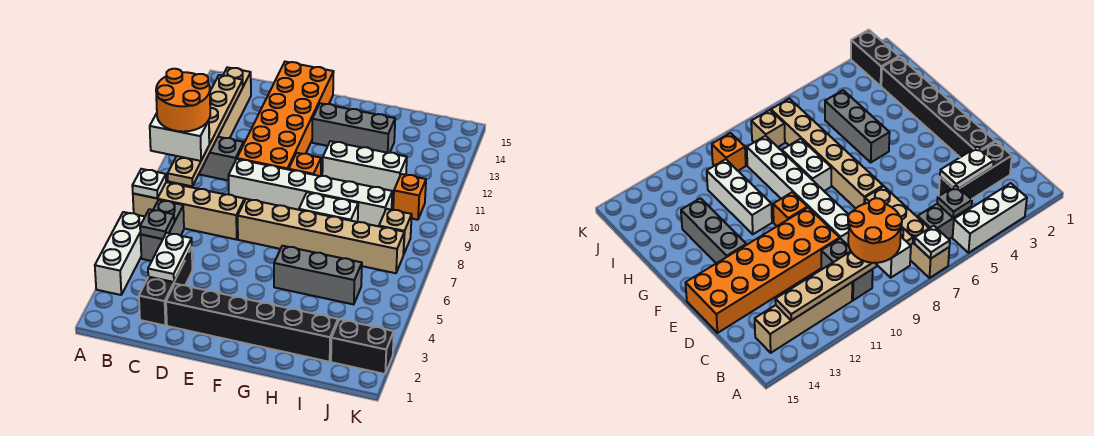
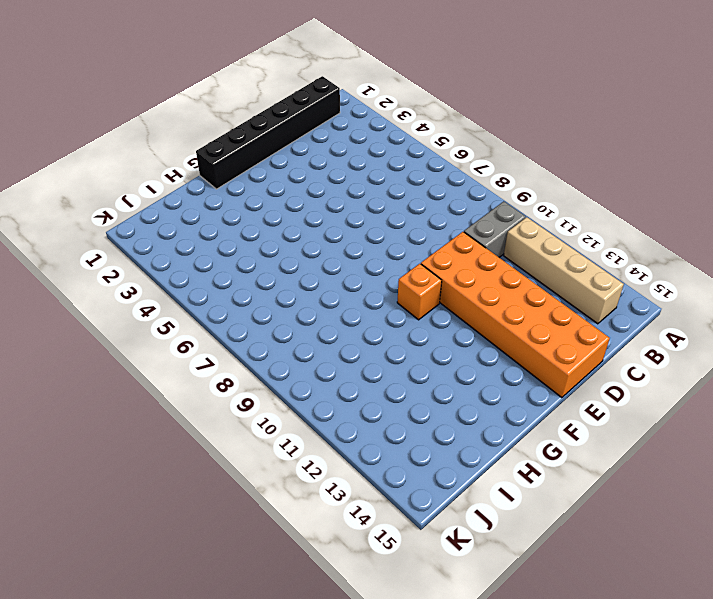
black 1x6 brick [196,76,340,189] -> black 1x6 brick moved to [166,284,338,362]
none -> white 1x3 brick [95,212,145,295]
none -> tan 1x4 brick [133,182,245,240]
none -> grey 1x2 brick [140,200,184,261]

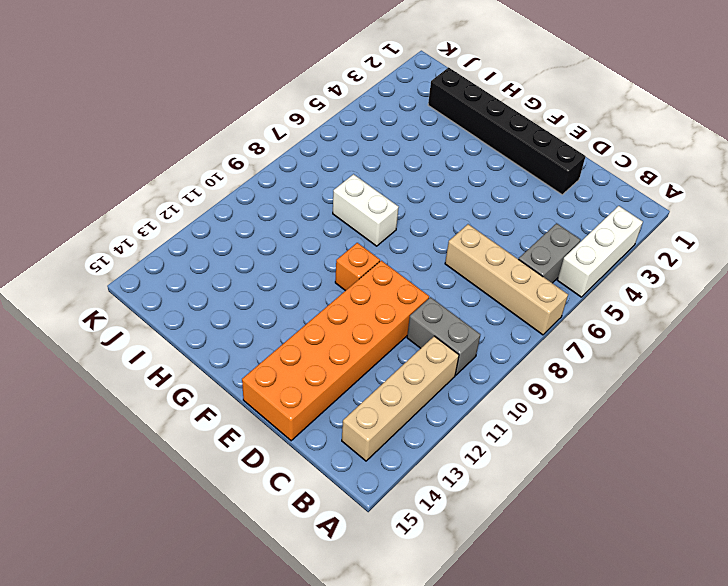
none -> black 1x3 brick [139,247,192,326]
none -> white 1x6 brick [228,159,392,226]
none -> tan 1x6 brick [238,199,404,273]

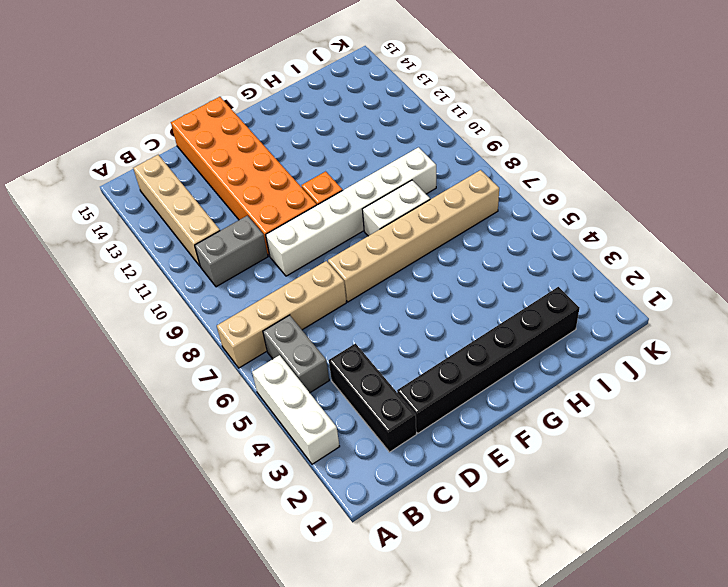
none -> grey 1x3 brick [312,103,395,153]
none -> grey 1x3 brick [274,246,362,304]
none -> white 1x3 brick [322,141,407,196]

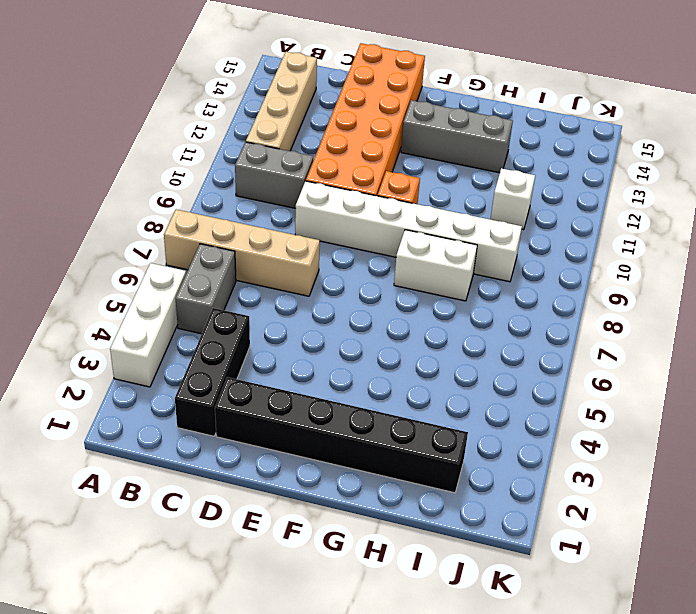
white 1x1 brick [490,168,535,230] -> white 1x3 brick [322,141,407,196]
none -> tan 1x6 brick [238,199,404,273]
none -> grey 1x3 brick [274,246,362,304]
none -> black 1x2 brick [331,319,394,374]

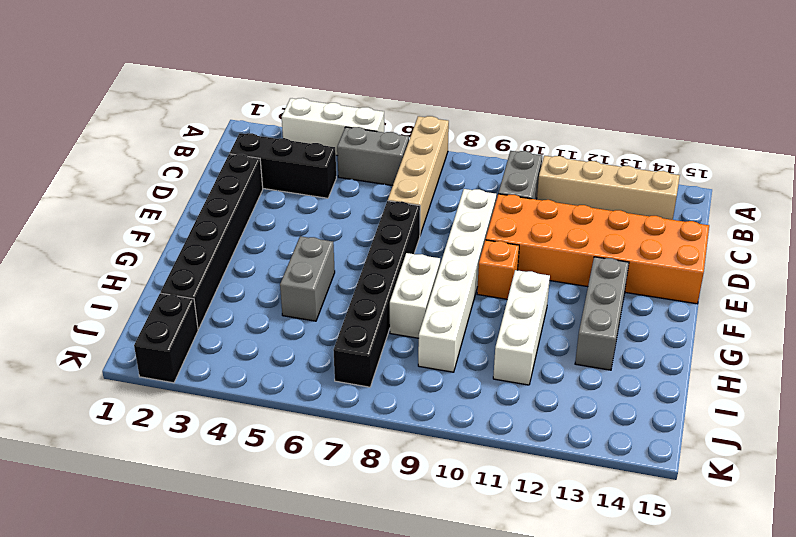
black 1x6 brick [333,201,420,387] -> tan 1x6 brick [238,199,404,273]
grey 1x2 brick [280,236,335,321] -> grey 1x3 brick [274,246,362,304]
none -> tan 1x1 brick [379,209,412,255]
none -> orange 1x1 brick [393,174,426,220]
none -> white 1x1 plate [132,169,166,198]

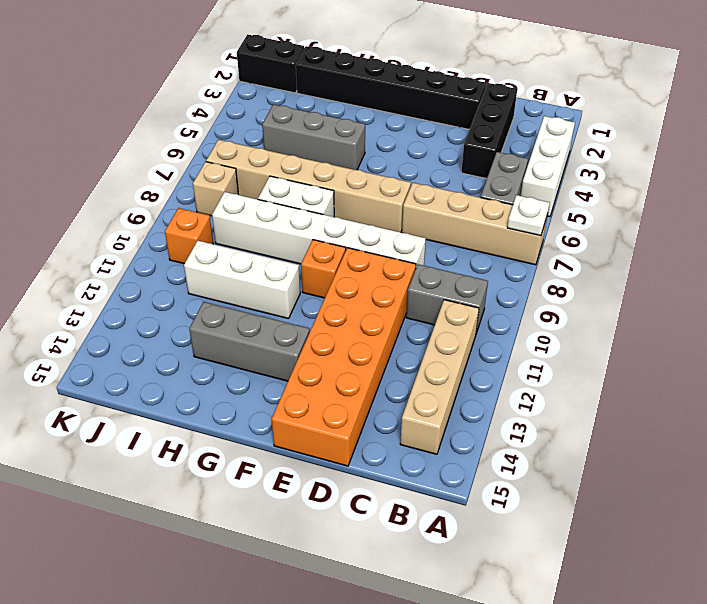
none -> grey 1x1 plate [140,209,174,239]
none -> tan 1x6 plate [168,75,243,186]
none -> white 1x2 plate [148,233,192,282]

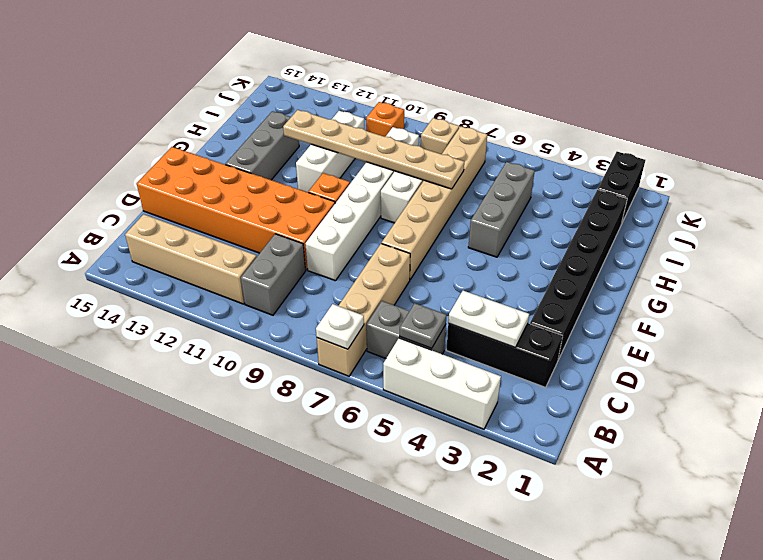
tan 1x6 plate [283,110,464,189] -> tan 1x6 plate moved to [168,75,243,186]
none -> white 1x2 brick [150,113,209,161]
none -> orange 2x2 round brick [156,69,210,132]

